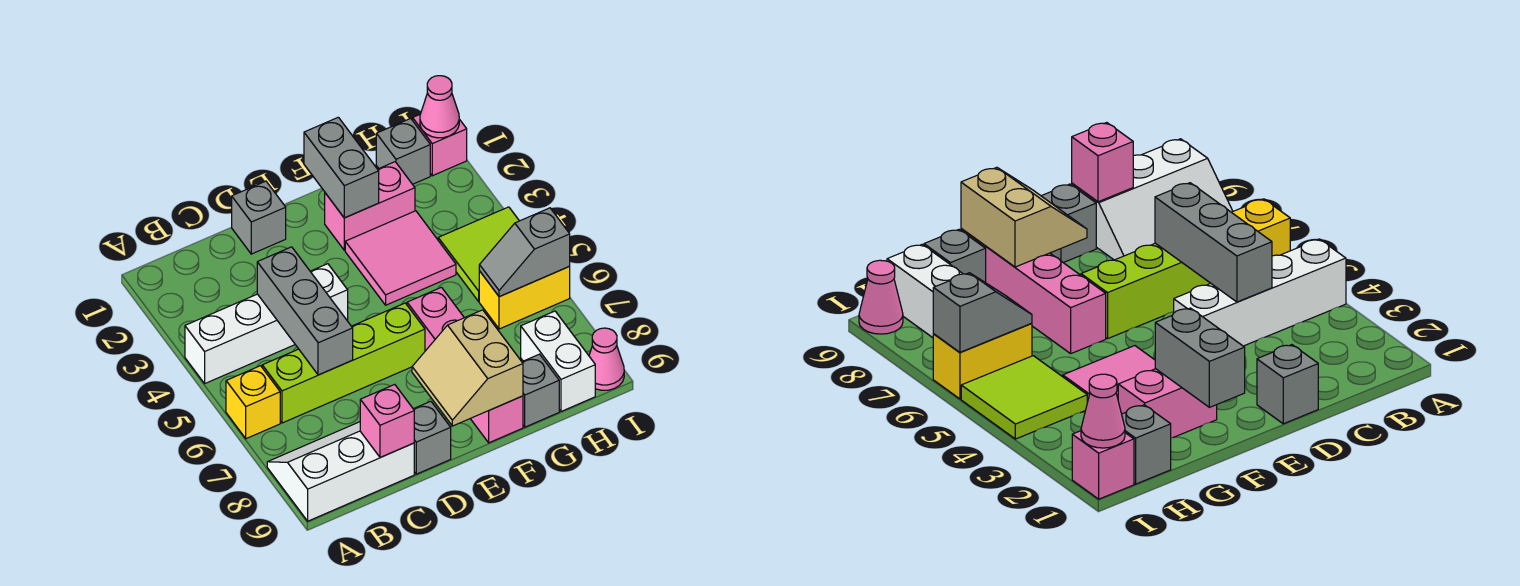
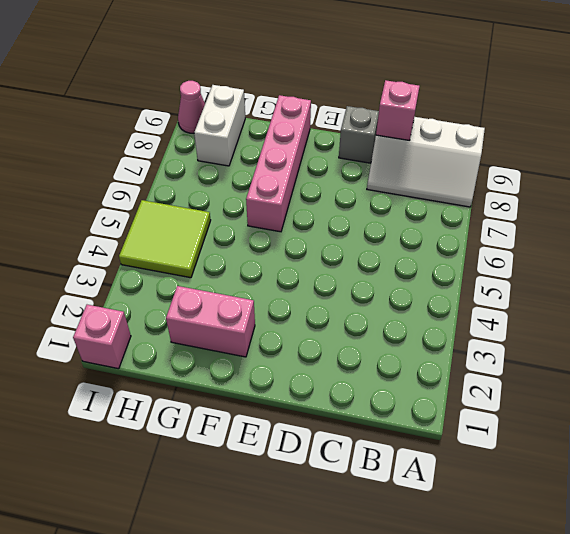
none -> white 1x4 brick [185,264,348,383]
none -> yellow 1x1 brick [226,366,280,439]
none -> lime 1x4 brick [262,303,425,423]

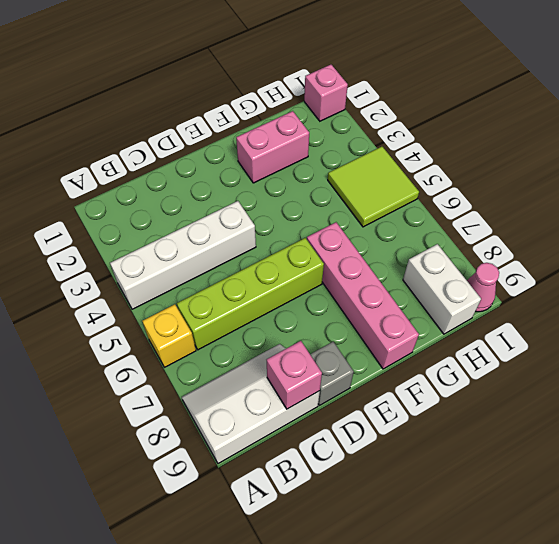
none -> grey 1x1 brick [232,181,286,254]
none -> pink 2x2 tile [345,211,456,305]
none -> grey 1x1 brick [522,354,559,427]

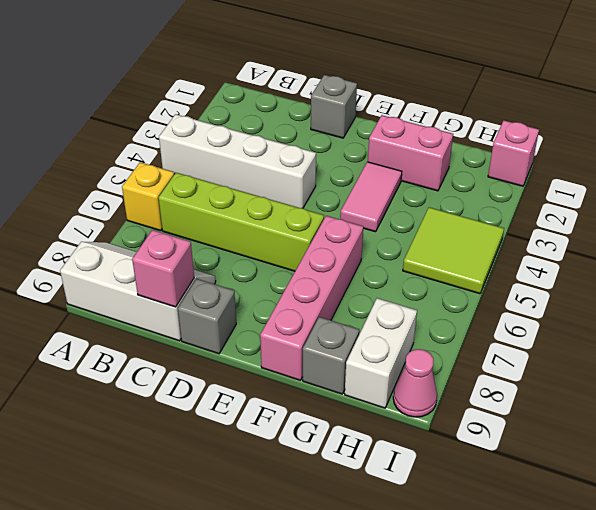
pink 1x2 tile [340,162,402,232] -> pink 2x2 tile [345,211,456,305]
none -> grey 1x1 brick [376,118,430,184]
none -> yellow 1x2 brick [479,267,570,329]
none -> grey 1x3 brick [257,247,353,375]

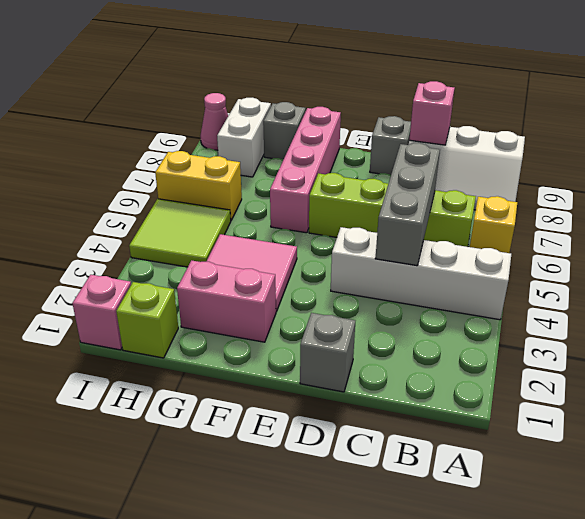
lime 1x1 brick [116,282,178,358] -> grey 1x1 brick [376,118,430,184]
none -> tan 2x2 slope [412,310,523,426]
none -> grey 1x2 brick [304,117,379,218]
none -> grey 1x2 slope [479,208,570,297]

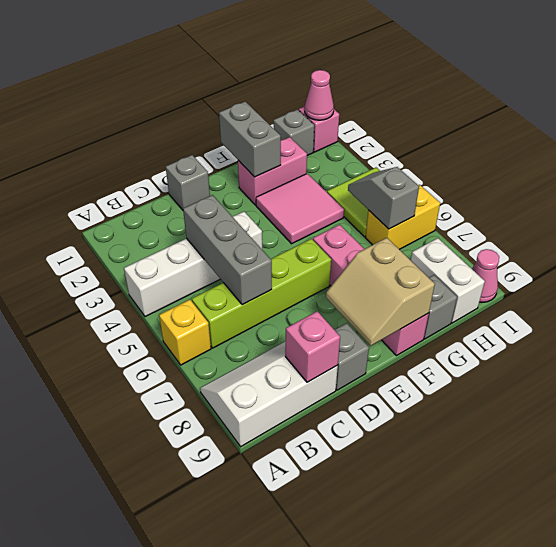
grey 1x2 slope [348,167,419,229] -> grey 1x2 slope turned to [479,208,570,297]

